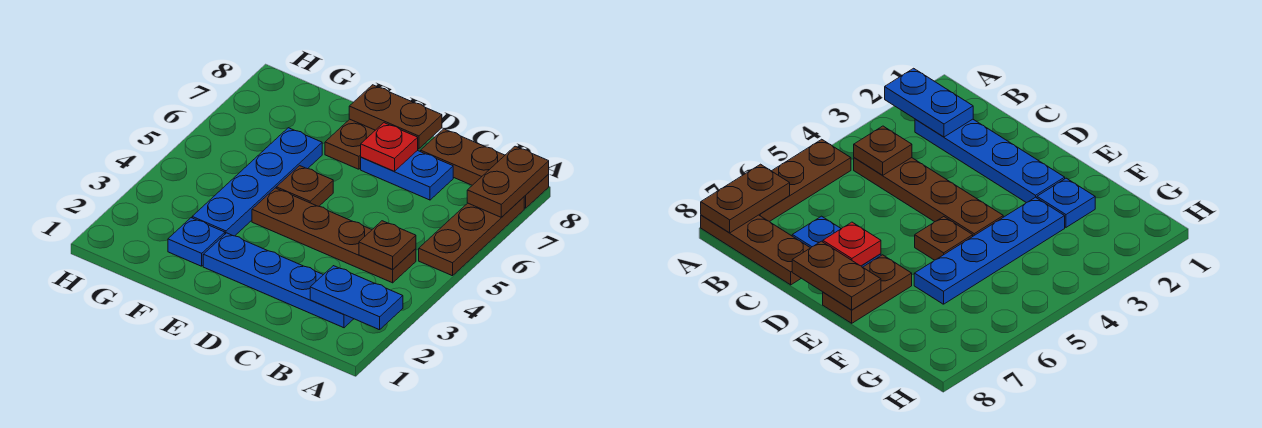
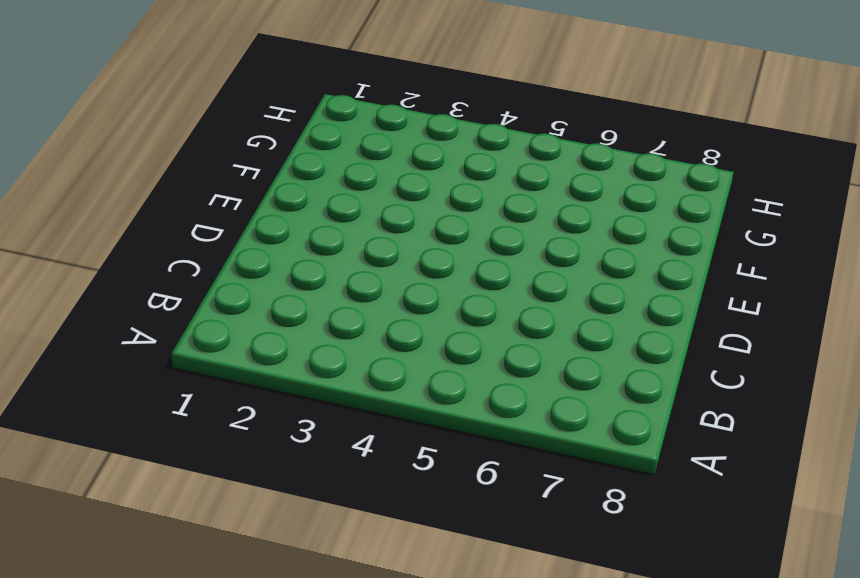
none -> brown 1x3 plate [419,197,524,276]
none -> brown 1x3 plate [421,129,549,208]
none -> blue 1x4 plate [203,233,353,328]

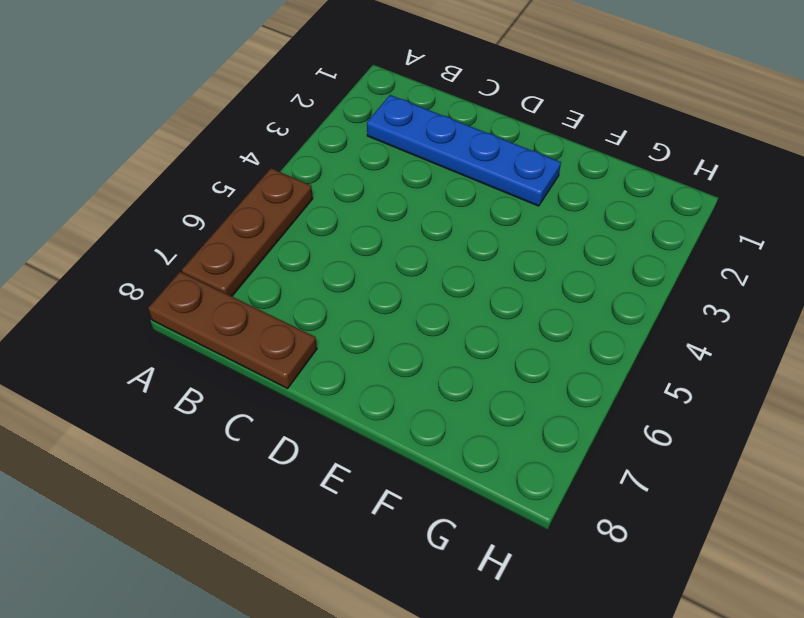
none -> brown 1x4 plate [252,188,416,283]
none -> blue 1x2 plate [361,150,453,200]
none -> brown 1x1 plate [276,166,333,206]

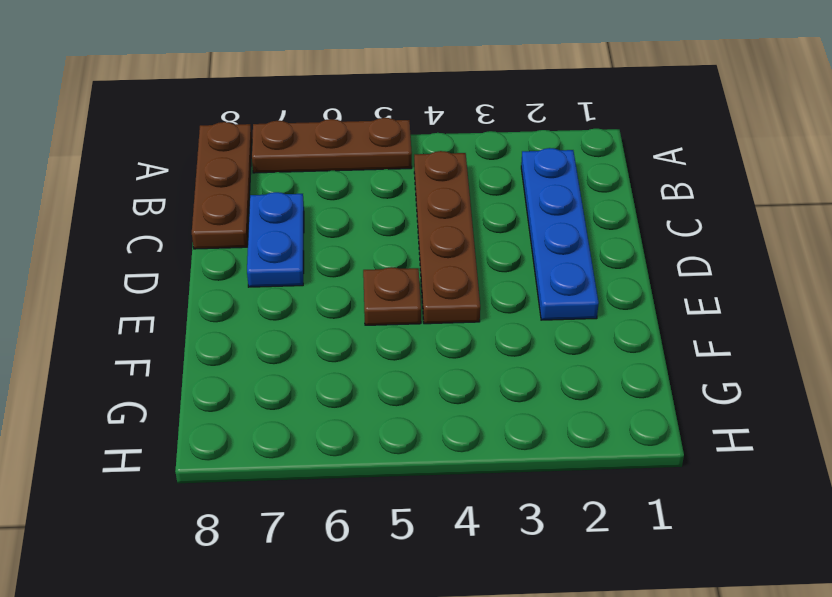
none -> brown 1x2 plate [325,119,375,169]
none -> blue 1x1 plate [168,218,225,266]
none -> blue 1x4 plate [192,128,322,236]

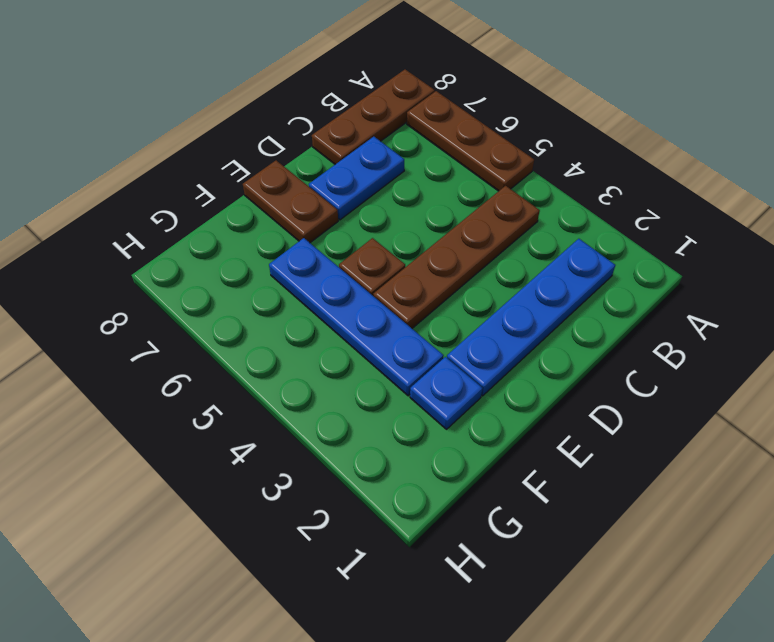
none -> blue 1x2 plate [310,266,403,330]
none -> brown 1x2 plate [467,146,549,217]
none -> brown 1x1 plate [359,221,416,269]

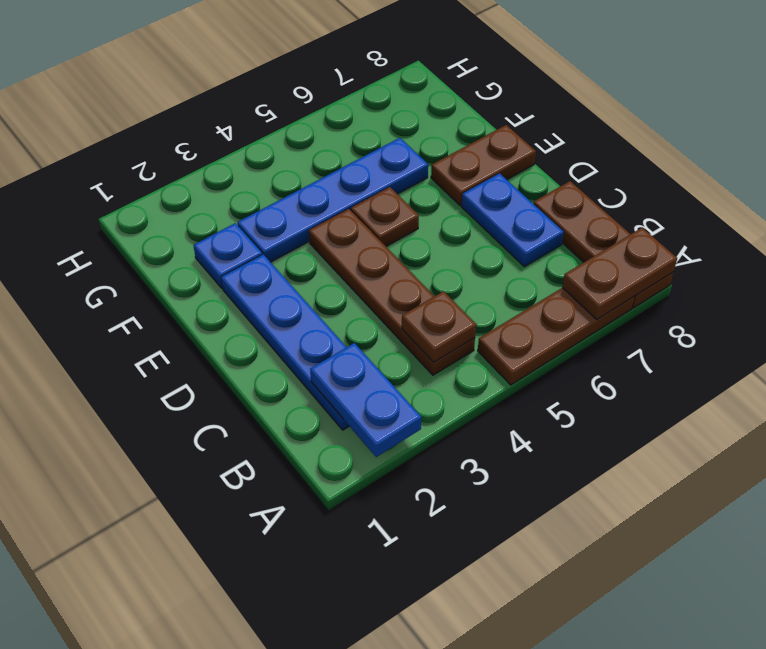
none -> red 1x1 plate [361,123,418,171]
none -> brown 1x2 plate [349,85,442,149]

